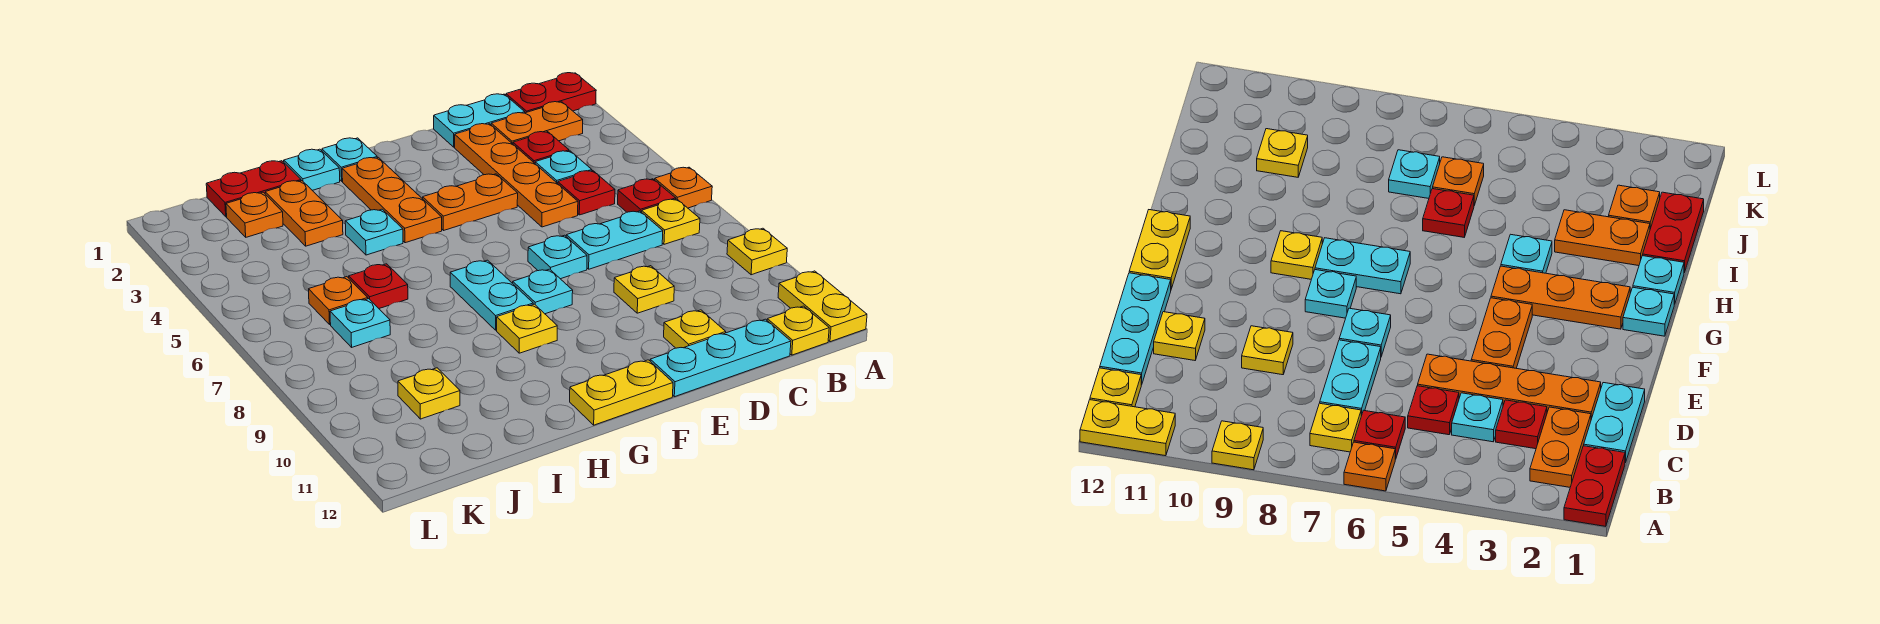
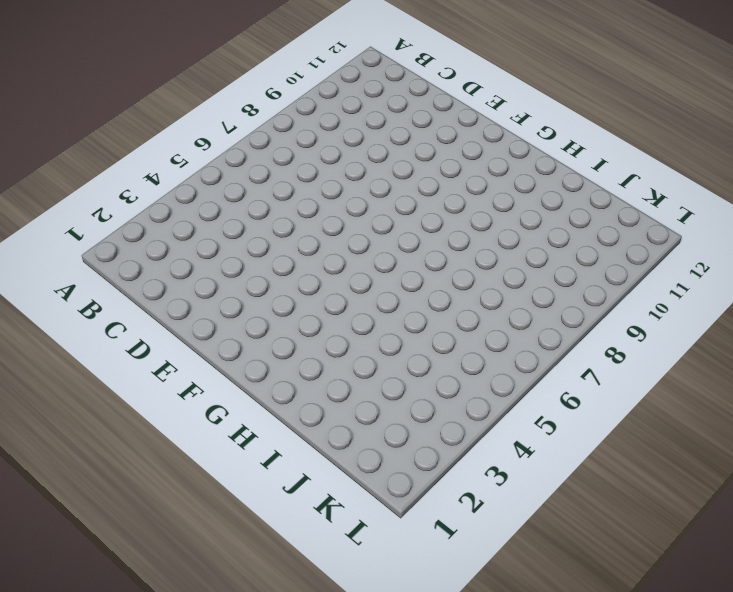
none -> red 1x2 plate [506,73,596,113]
none -> orange 1x1 plate [655,167,712,208]
none -> yellow 1x1 plate [727,228,787,275]
none -> yellow 1x2 plate [778,271,867,342]

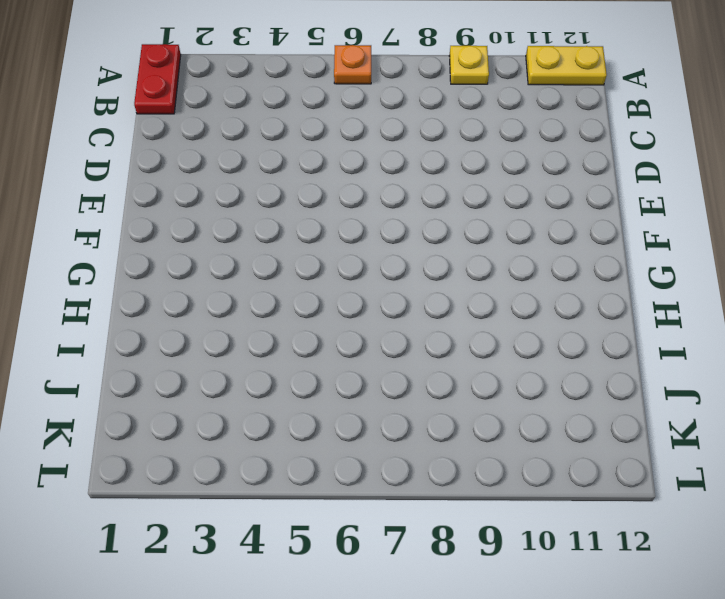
none -> orange 1x2 plate [491,102,583,144]
none -> red 1x1 plate [618,179,676,212]
none -> yellow 1x1 plate [642,199,700,244]
none -> yellow 1x1 plate [767,306,829,355]

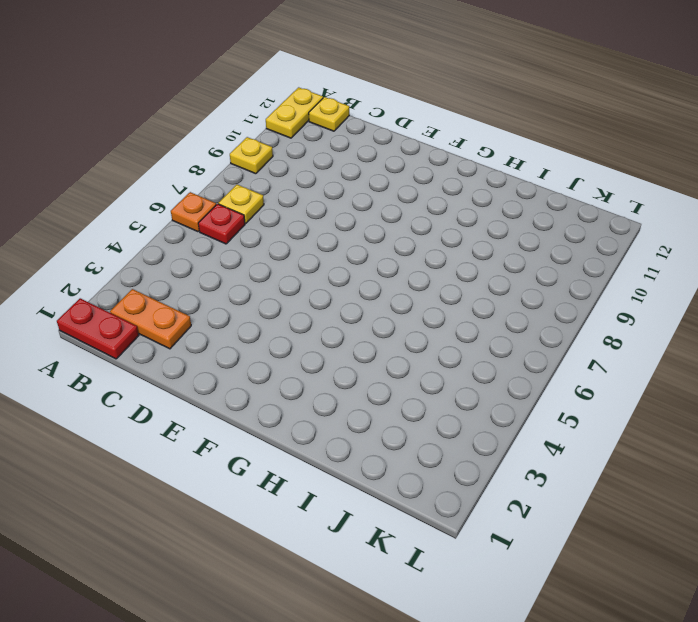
none -> cyan 1x2 plate [434,94,525,147]
none -> red 1x1 plate [513,132,569,163]
none -> cyan 1x1 plate [535,151,592,183]
none -> red 1x1 plate [558,171,615,215]

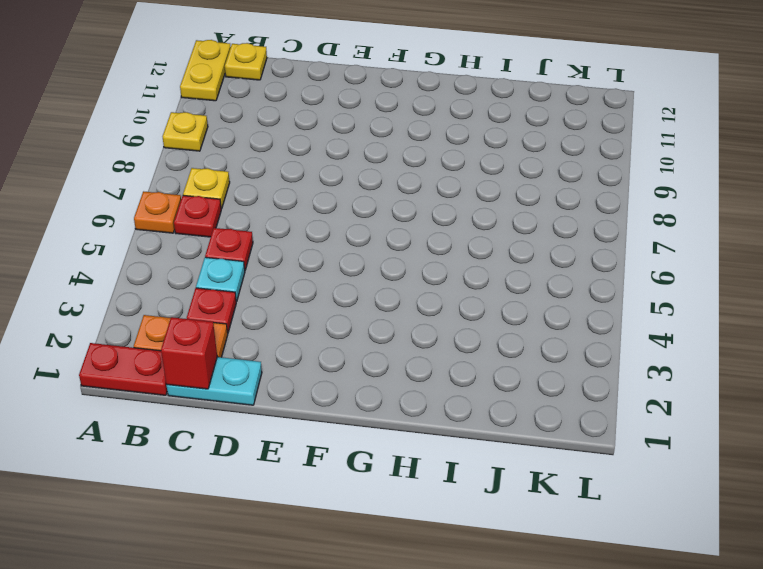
red 1x1 brick [161,317,217,389] -> none
none -> cyan 1x2 plate [566,211,663,269]
none -> cyan 1x3 plate [650,319,791,397]
none -> orange 1x4 plate [455,124,578,227]
none -> yellow 1x1 plate [614,266,674,313]

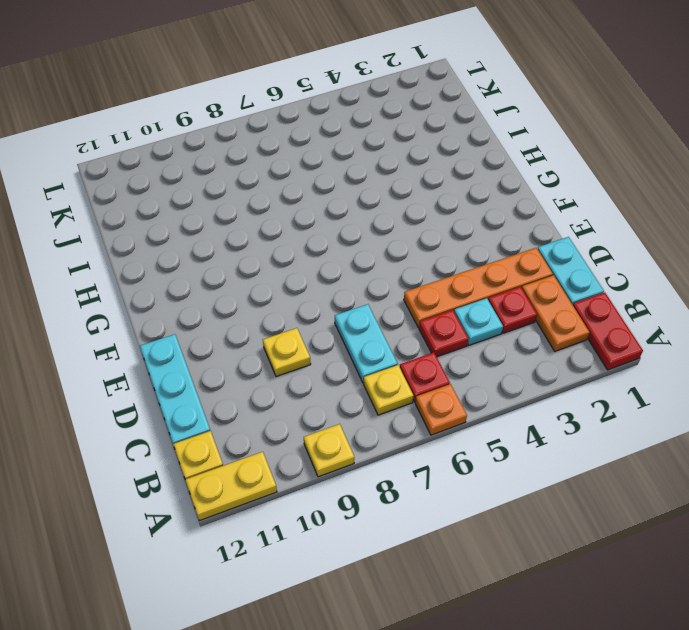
none -> yellow 1x1 plate [664,310,726,348]
none -> orange 1x2 plate [423,174,518,230]
none -> cyan 1x1 plate [528,235,587,279]
none -> cyan 1x1 plate [513,269,573,314]

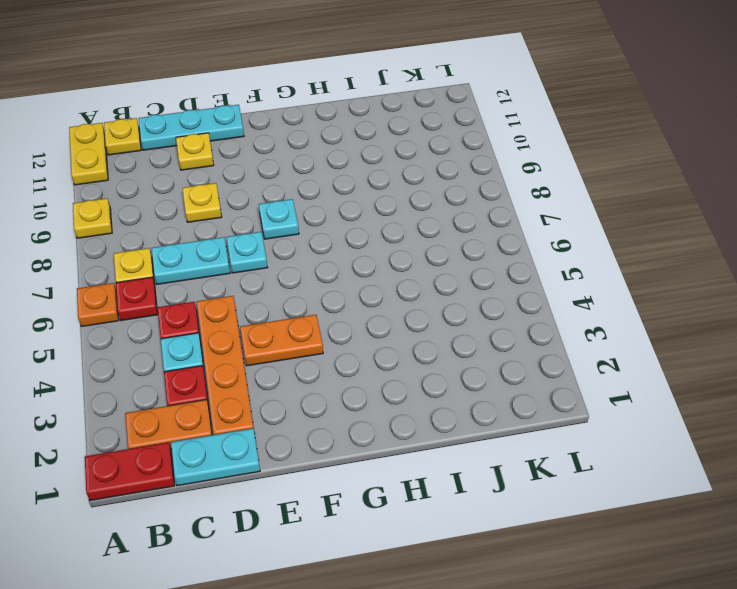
none -> yellow 1x2 plate [570,360,673,425]
none -> cyan 1x1 plate [322,138,377,181]
none -> orange 1x3 plate [342,158,442,243]
none -> cyan 1x2 plate [450,260,533,330]

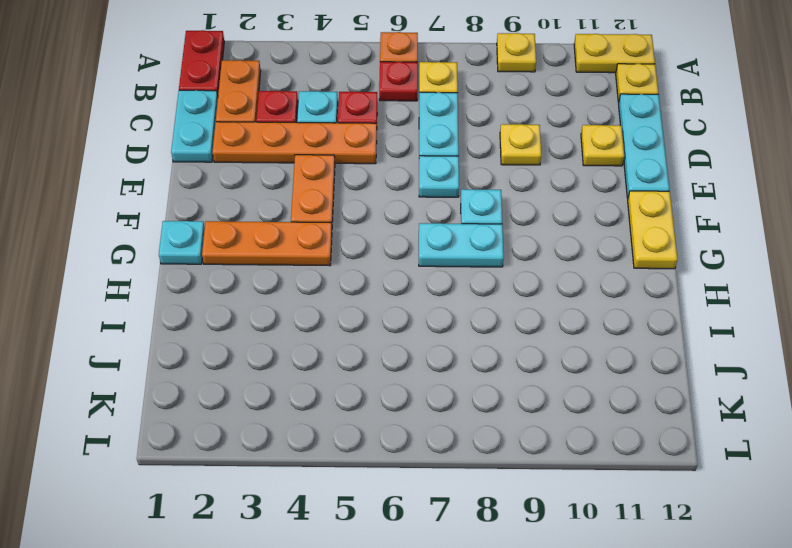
none -> yellow 1x1 plate [497,304,557,353]
none -> cyan 1x1 plate [284,149,340,190]
none -> cyan 1x1 plate [345,209,403,255]
none -> red 1x2 plate [206,161,301,217]

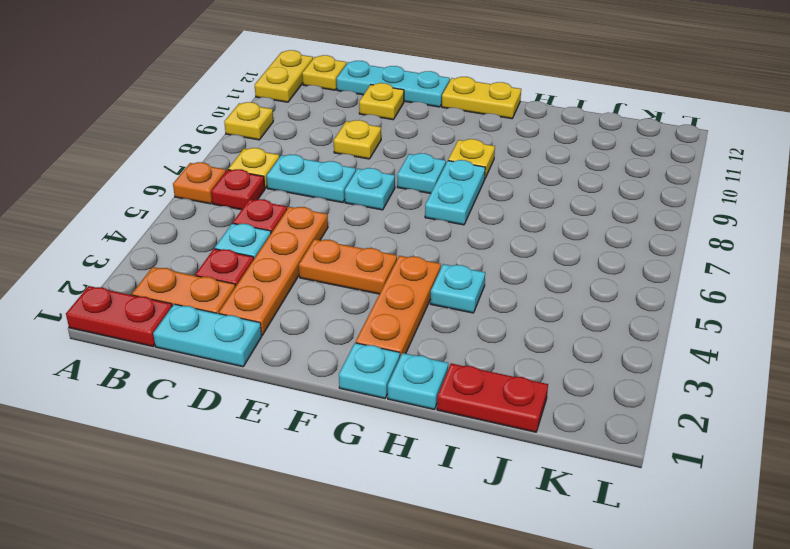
none -> orange 1x2 plate [265,181,343,246]
none -> red 1x1 plate [349,264,408,308]
none -> orange 1x1 plate [226,192,283,237]
none -> orange 1x1 plate [309,277,368,324]

